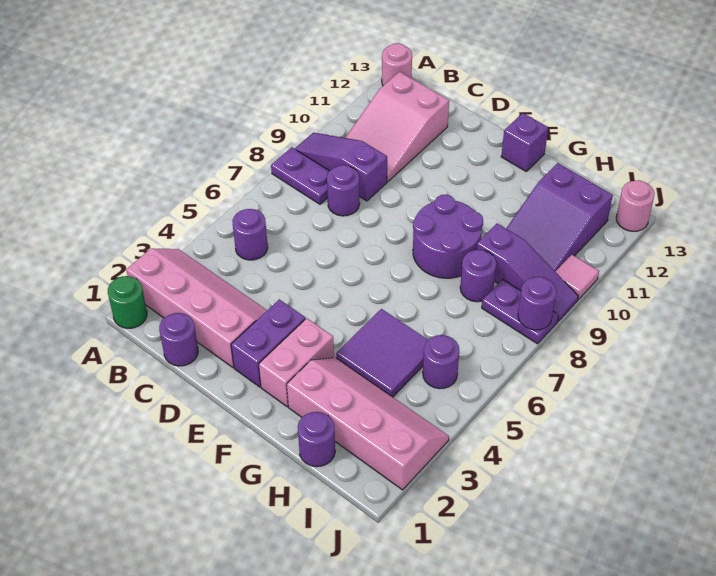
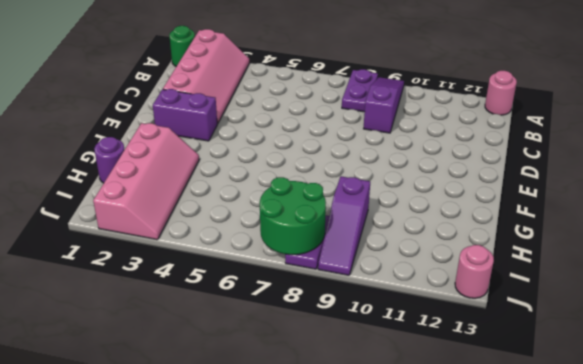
green 2x2 round brick [260,177,326,255] -> purple 1x1 round brick [518,277,556,330]
none -> purple 1x1 round brick [233,209,268,260]
none -> pink 2x3 slope [345,72,449,182]
none -> purple 1x1 round brick [159,313,198,366]

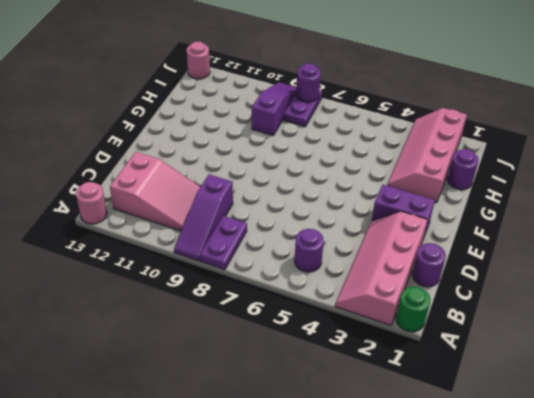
none -> purple 1x1 round brick [327,165,360,216]
none -> pink 1x2 brick [259,318,334,407]
none -> purple 2x2 round brick [413,195,483,278]

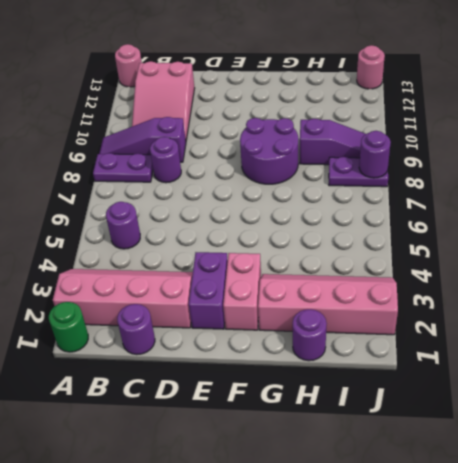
none -> purple 1x1 brick [501,113,548,172]
none -> purple 2x2 tile [336,309,428,397]
none -> purple 1x1 round brick [460,250,496,302]

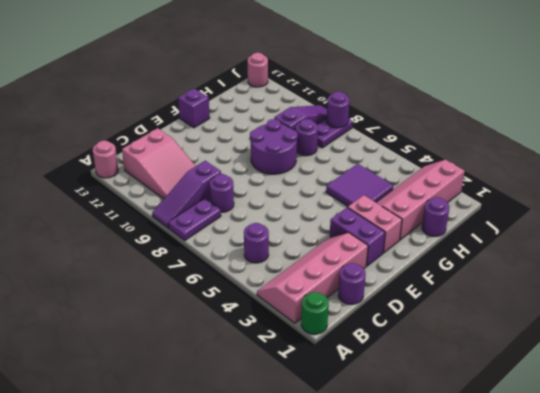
none -> purple 2x3 slope [506,163,613,271]
none -> purple 1x1 round brick [423,335,459,389]
none -> pink 1x1 tile [555,255,599,299]

